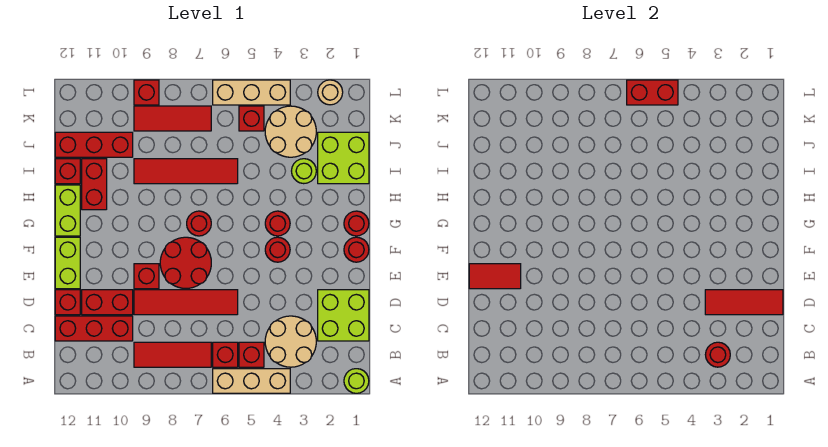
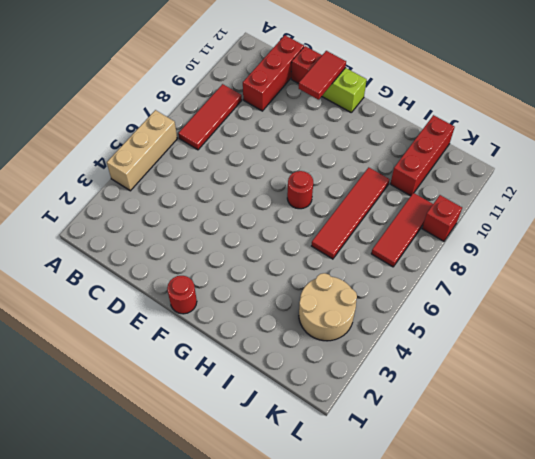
none -> lime 1x1 round brick [344,369,369,393]
none -> tan 2x2 round brick [265,316,316,367]
none -> red 1x1 brick [239,342,264,367]
none -> red 1x1 brick [213,342,238,367]

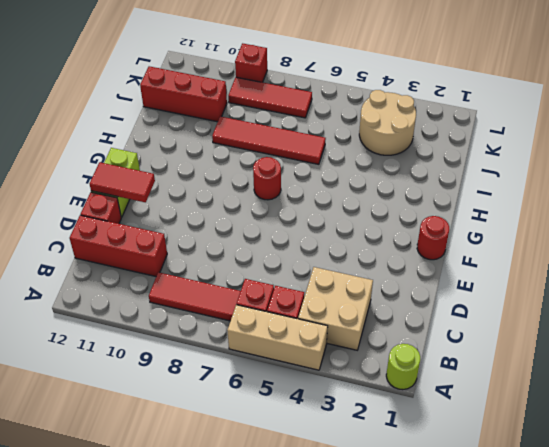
tan 2x2 brick [298,267,373,350] -> tan 2x2 round brick [265,316,316,367]
none -> lime 2x2 brick [318,290,369,341]
none -> red 1x4 tile [134,290,238,315]
none -> red 1x2 brick [82,290,133,315]
none -> red 2x2 round brick [160,237,211,289]

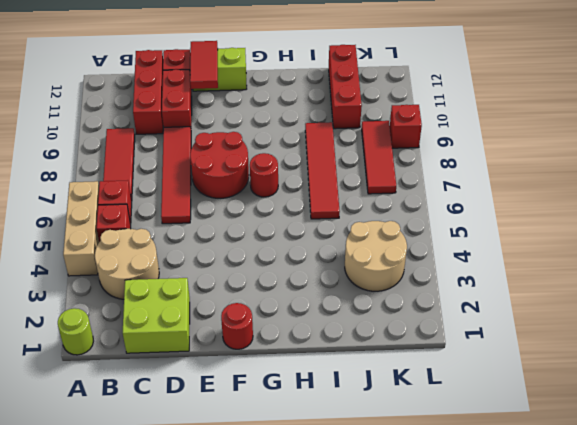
none -> red 1x1 brick [134,264,159,289]
none -> red 1x1 round brick [265,237,290,262]
none -> red 1x1 round brick [344,211,369,236]
none -> red 1x1 round brick [265,211,290,236]

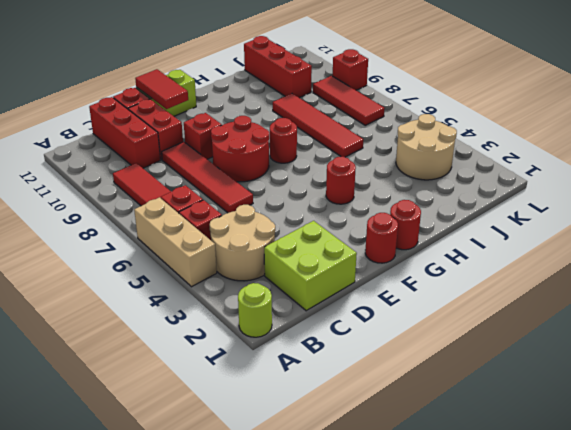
none -> red 1x1 round brick [265,237,290,262]
none -> lime 1x2 brick [55,185,80,236]
none -> red 1x2 brick [82,159,107,210]
none -> lime 2x2 brick [318,132,369,184]

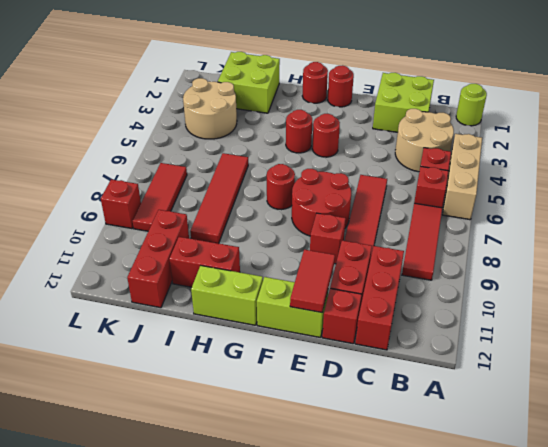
none -> lime 1x1 round brick [292,159,316,184]
none -> red 1x1 brick [55,159,80,184]
none -> red 1x1 brick [239,106,264,131]
none -> tan 1x1 round brick [318,80,343,105]

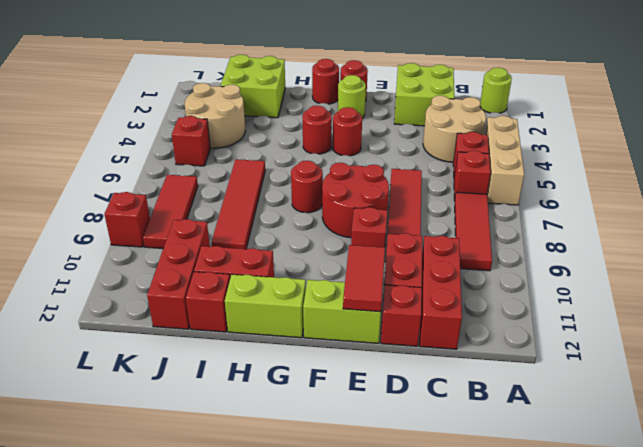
lime 1x1 round brick [338,75,366,118] -> lime 1x1 round brick moved to [292,159,316,184]
none -> tan 1x1 round brick [318,80,343,105]
none -> tan 1x3 brick [213,80,290,105]
none -> red 1x1 round brick [705,342,730,367]
none -> red 1x3 tile [705,290,783,315]

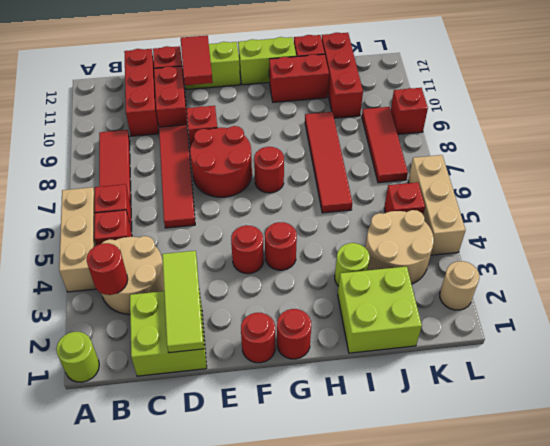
lime 1x3 tile [162,251,204,353] -> red 1x3 tile [705,290,783,315]
none -> red 1x2 brick [627,80,678,105]

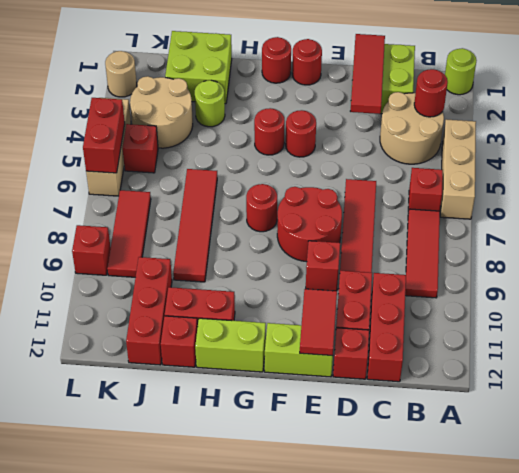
none -> red 1x1 brick [239,342,264,367]

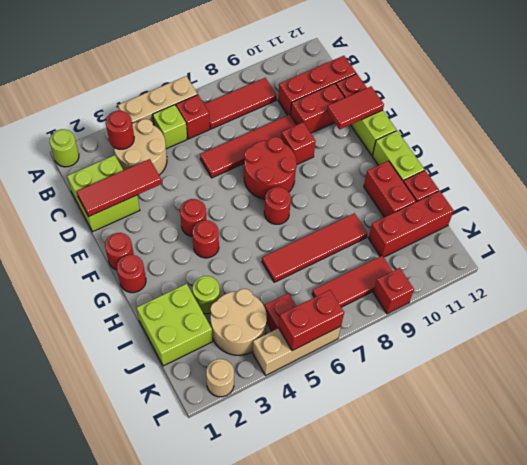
lime 1x1 brick [153,105,187,149] -> red 1x1 brick [239,342,264,367]

